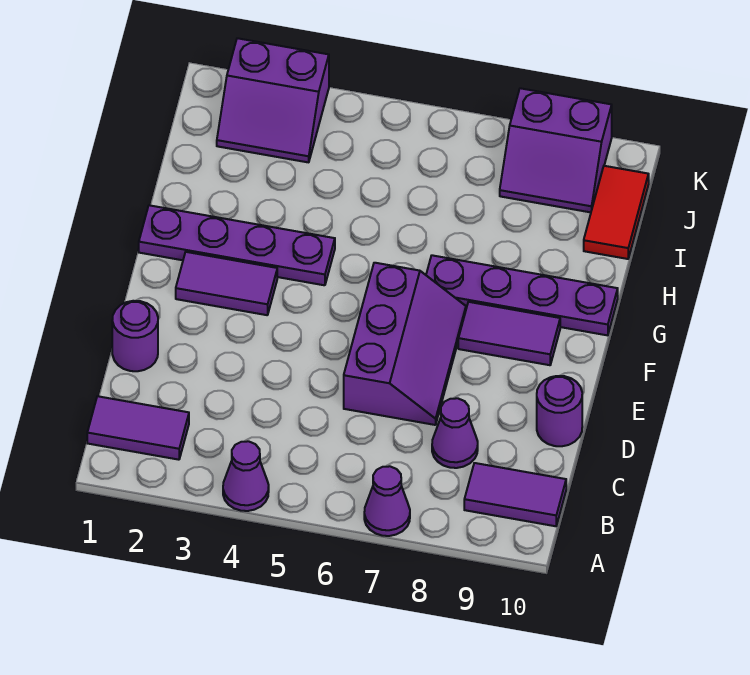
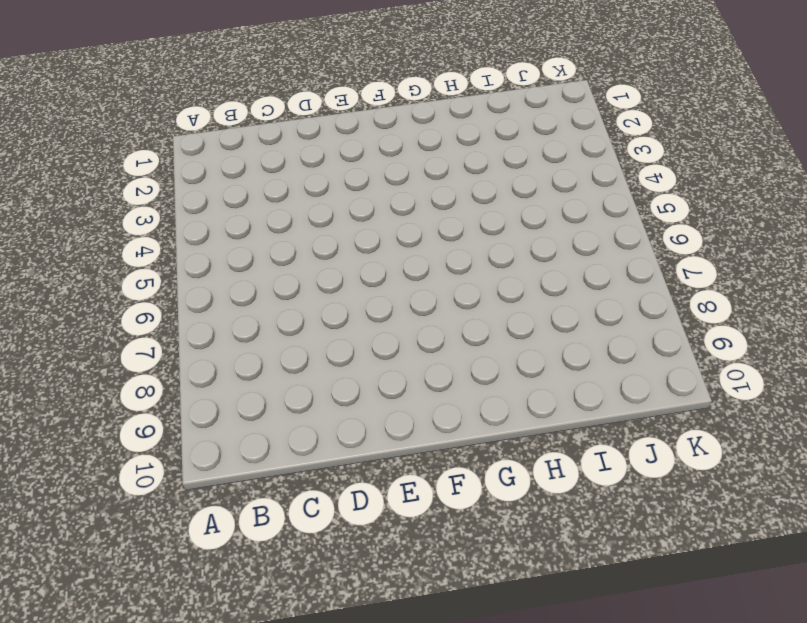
none -> purple 1x1 cone [223,441,269,511]
none -> purple 1x1 cone [364,466,410,536]
none -> purple 1x2 tile [87,396,189,460]

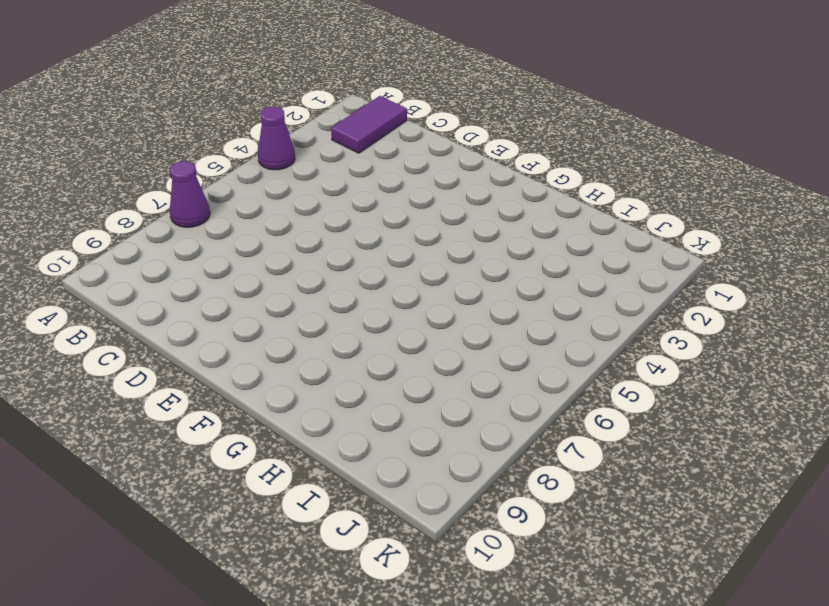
none -> purple 1x2 tile [464,463,566,526]
none -> purple 1x1 cone [432,398,478,468]
none -> purple 1x1 round brick [112,301,158,371]

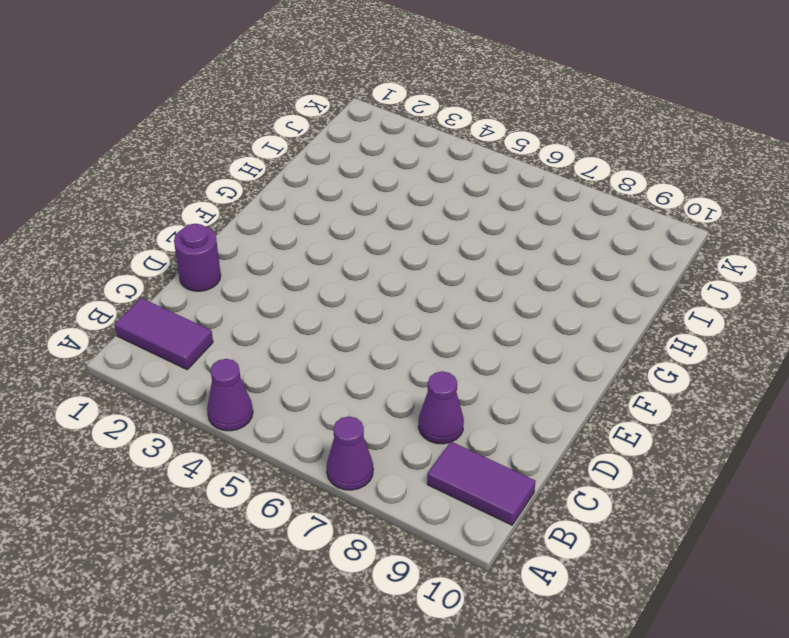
none -> purple 2x3 slope [344,263,466,425]
none -> purple 1x1 round brick [537,376,582,446]
none -> purple 1x2 tile [176,252,277,315]

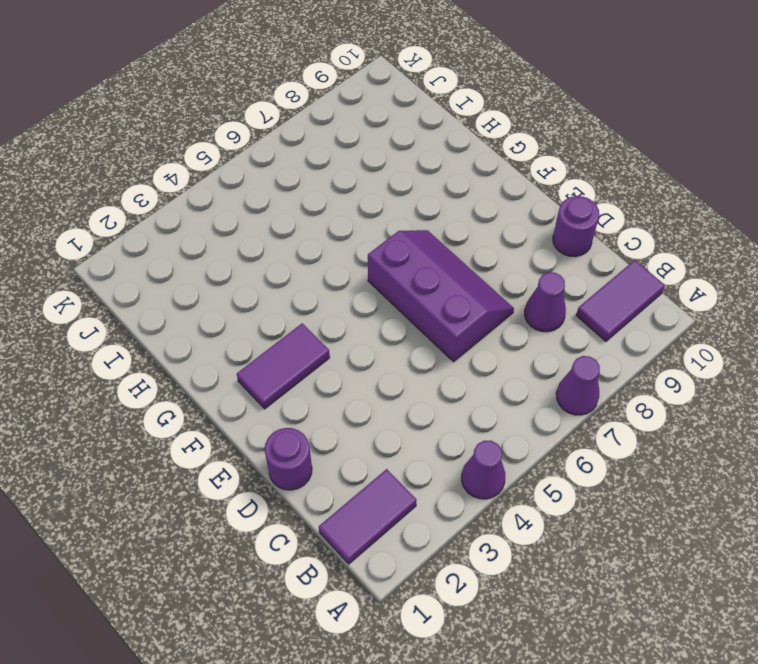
none -> purple 1x2 tile [458,302,560,365]
none -> purple 1x4 plate [139,205,335,285]
none -> purple 1x4 plate [426,255,618,335]

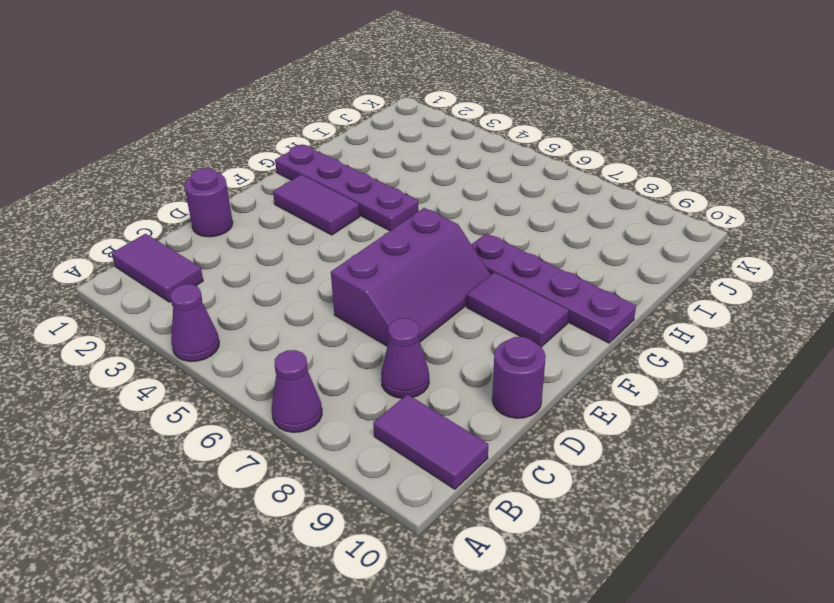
none -> red 1x2 tile [584,166,649,259]
none -> purple 2x2 slope [217,38,329,162]
none -> purple 2x2 slope [500,88,612,212]

